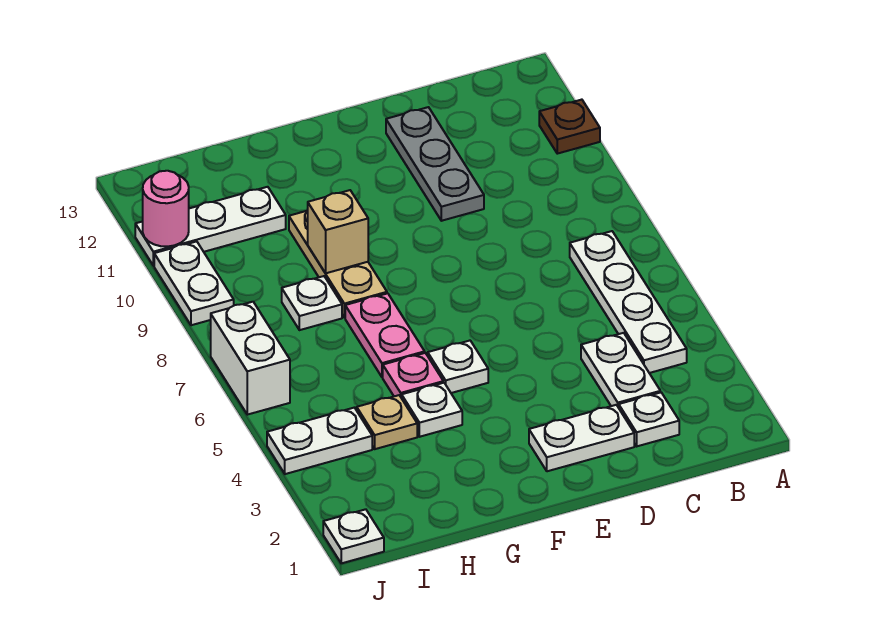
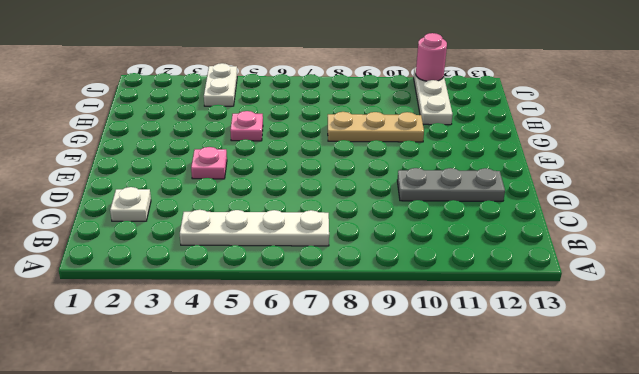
pink 1x1 plate [191,147,227,179] -> none
none -> brown 1x1 plate [539,100,600,154]
none -> white 1x2 plate [581,333,660,408]
none -> white 1x2 plate [529,405,634,471]

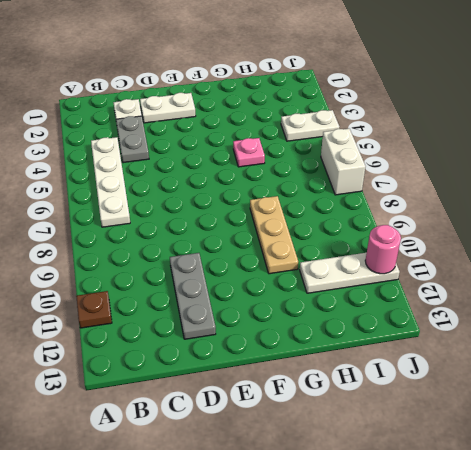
grey 1x2 plate [116,116,149,163] -> white 1x2 plate [581,333,660,408]
none -> white 1x1 plate [428,341,488,393]
none -> white 1x1 plate [402,383,462,437]
none -> pink 1x2 plate [345,293,425,377]

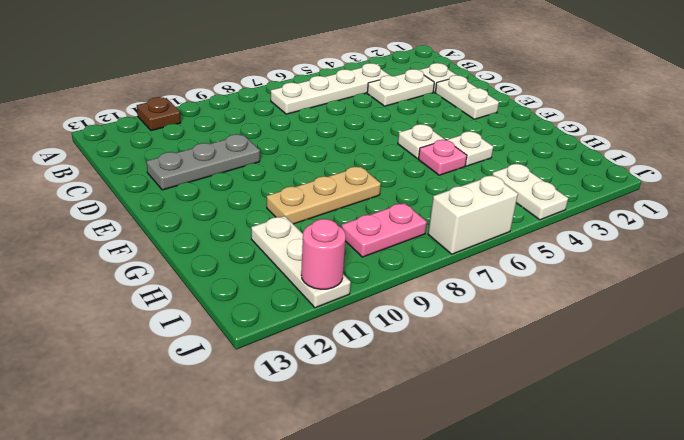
pink 1x2 plate [341,203,427,257] -> pink 1x2 plate moved to [345,293,425,377]
none -> tan 1x1 plate [357,395,417,449]
none -> white 1x1 plate [282,276,342,330]
none -> white 1x1 plate [323,509,384,563]

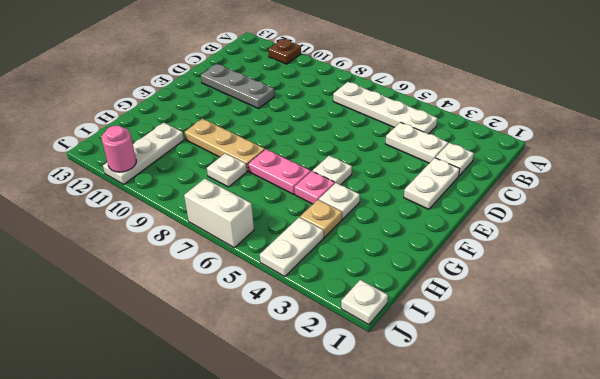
none -> white 1x2 plate [154,241,234,325]
none -> tan 1x1 brick [308,190,368,273]

